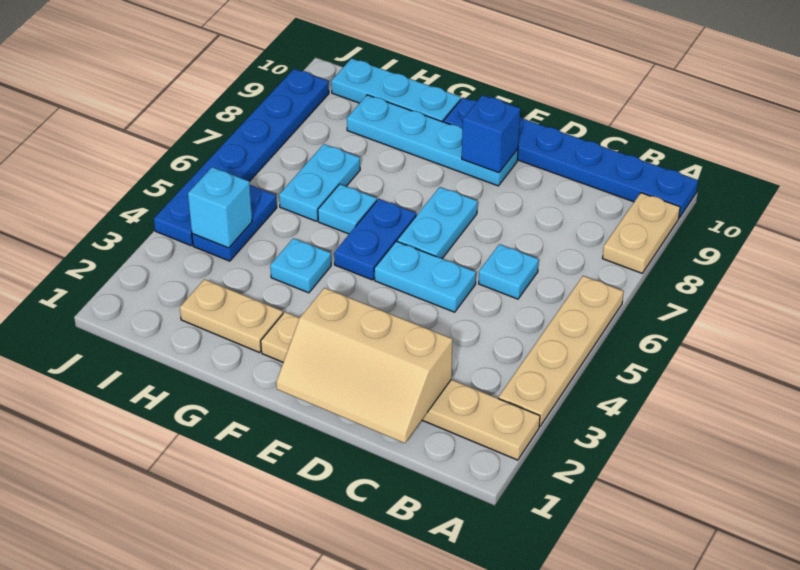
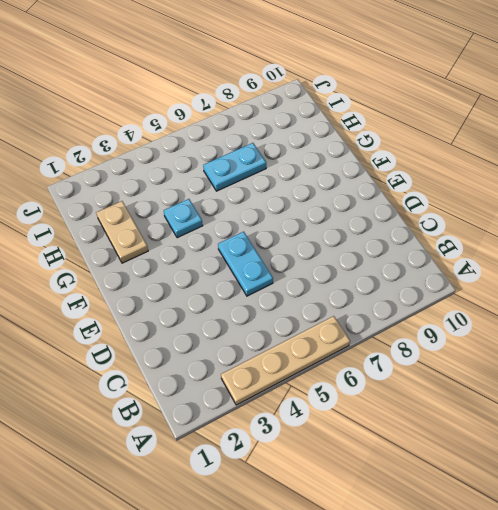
none -> tan 1x6 plate [261,312,540,460]
none -> tan 1x2 plate [602,193,680,273]
none -> blue 1x6 plate [443,98,698,218]

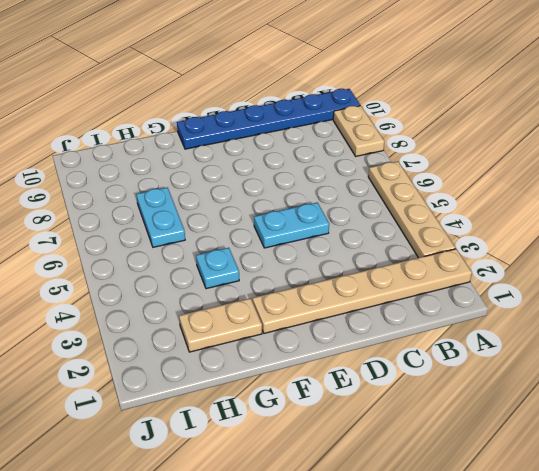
none -> cyan 1x1 plate [479,244,539,299]
none -> cyan 1x2 plate [397,187,478,259]
none -> cyan 1x4 plate [347,95,518,186]

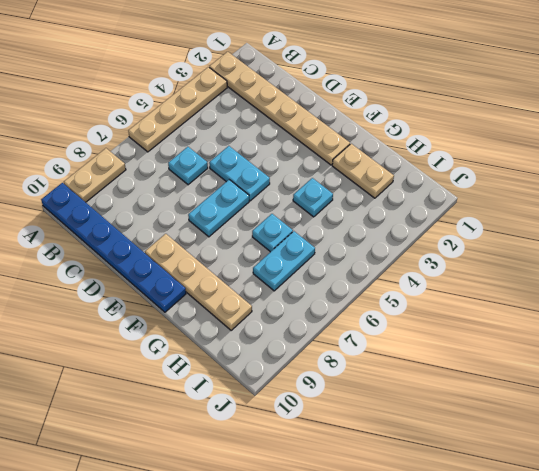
tan 1x4 plate [145,234,252,330] -> cyan 1x4 plate [347,95,518,186]
none -> blue 1x2 plate [334,199,416,280]
none -> cyan 1x3 plate [331,58,461,122]
none -> blue 1x2 plate [192,185,277,261]

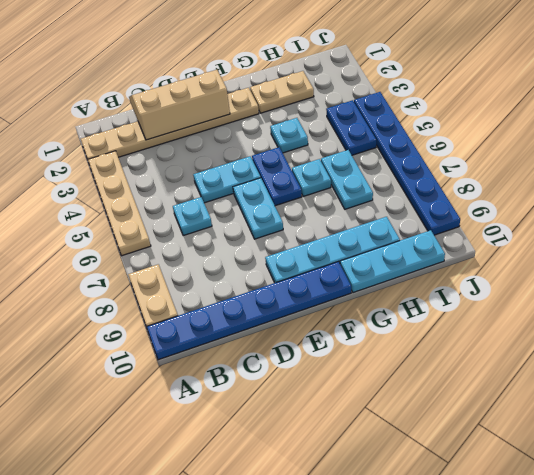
none -> blue 1x1 brick [462,95,520,173]
none -> cyan 1x1 brick [188,167,252,248]

